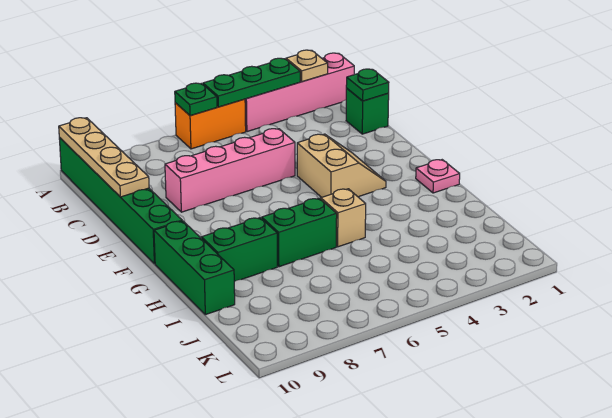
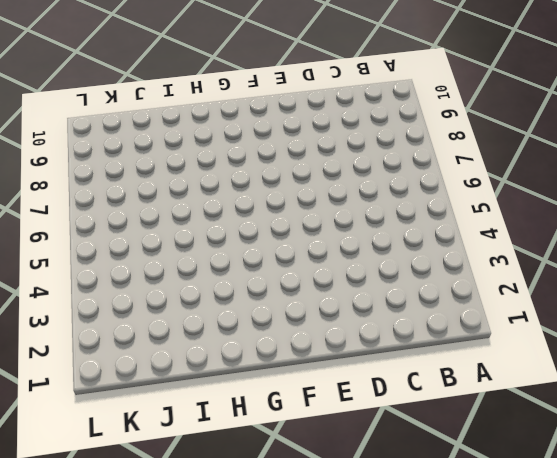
none -> pink 1x4 brick [245,53,354,132]
none -> orange 1x2 brick [175,99,246,149]
none -> green 1x6 brick [59,137,182,264]

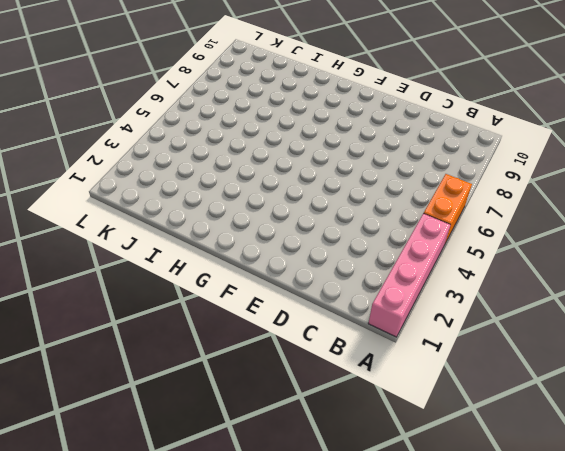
none -> green 1x6 brick [59,137,182,264]
none -> green 1x1 brick [346,88,389,134]
none -> pink 1x4 brick [165,129,295,212]

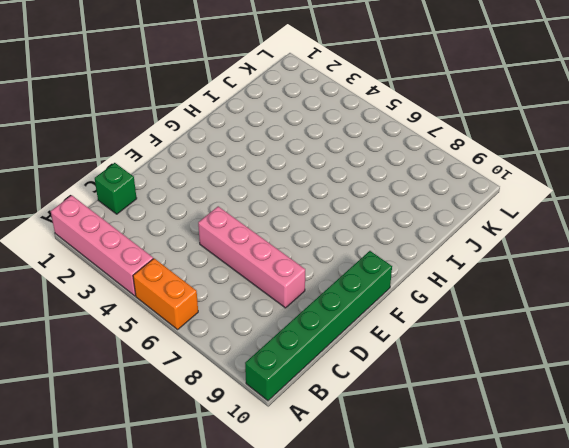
none -> tan 2x2 slope [297,134,386,197]
none -> pink 1x1 plate [416,160,460,193]
none -> green 1x3 brick [154,221,235,315]

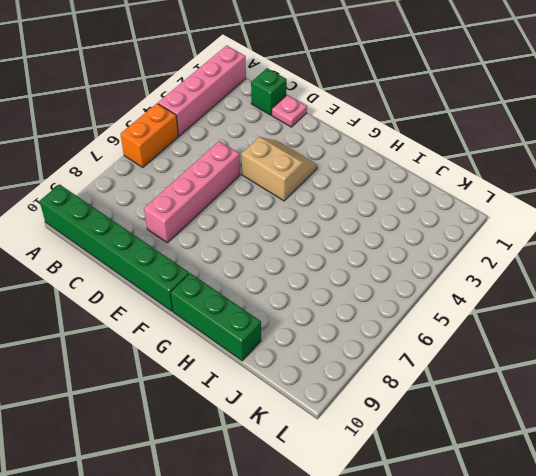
pink 1x1 plate [272,95,307,127] -> pink 1x1 plate moved to [416,160,460,193]
none -> tan 1x1 brick [321,189,366,247]
none -> green 1x2 brick [262,198,337,267]
none -> green 1x2 brick [201,218,277,282]

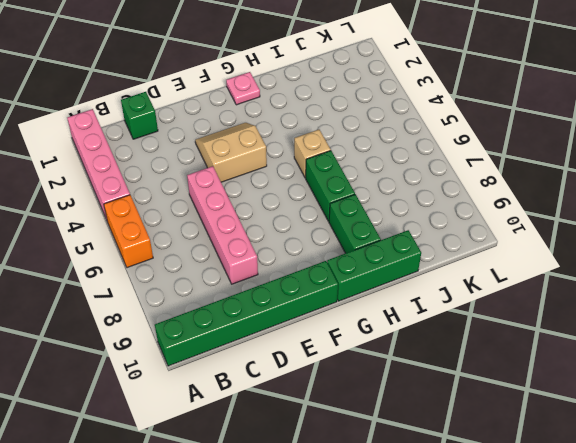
none -> tan 1x1 plate [286,50,328,82]
none -> green 1x3 plate [203,58,300,107]
none -> green 1x1 plate [175,83,217,116]

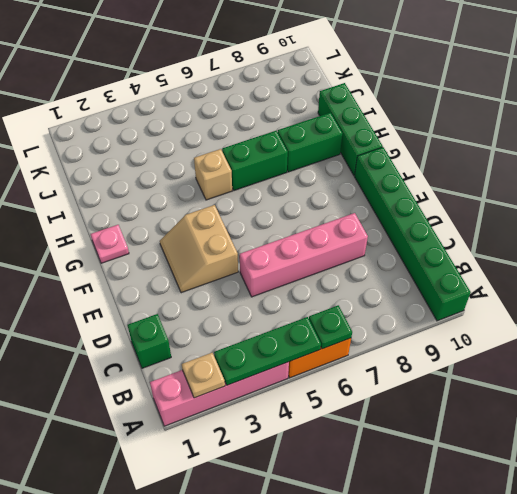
none -> tan 1x4 plate [59,118,149,197]
none -> green 1x1 plate [346,69,389,101]

